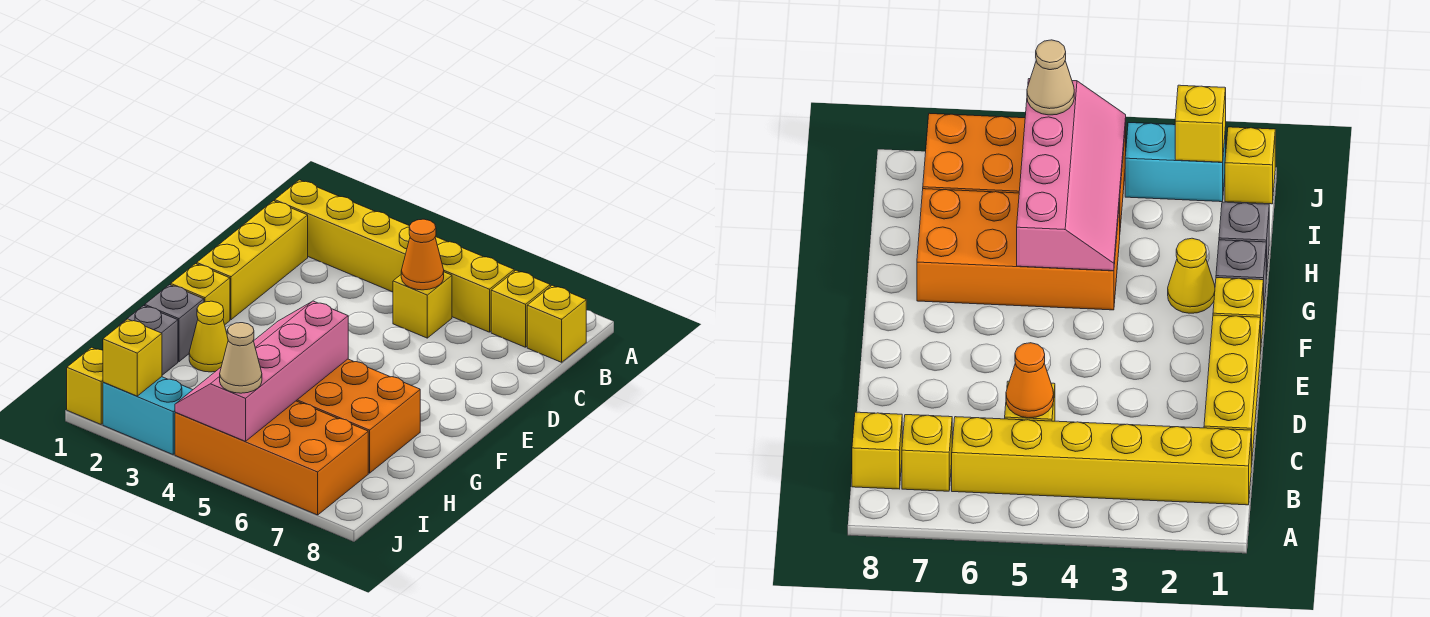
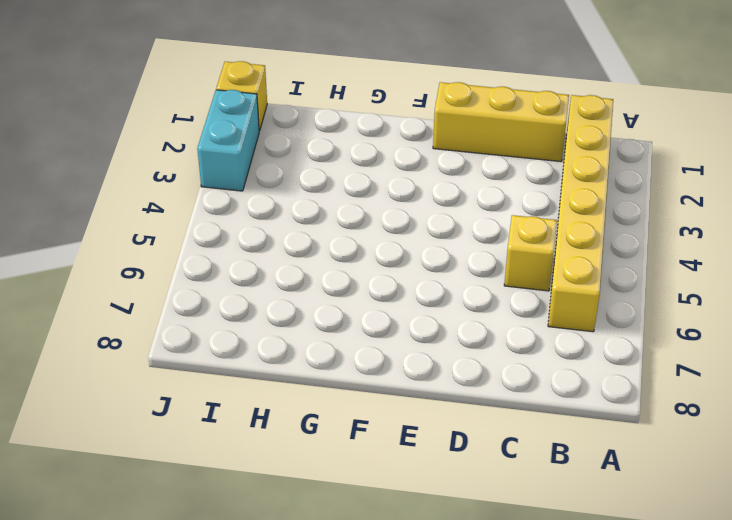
none -> yellow 1x1 brick [491,270,550,347]
none -> yellow 1x1 brick [527,285,586,362]
none -> yellow 1x1 brick [171,264,230,325]

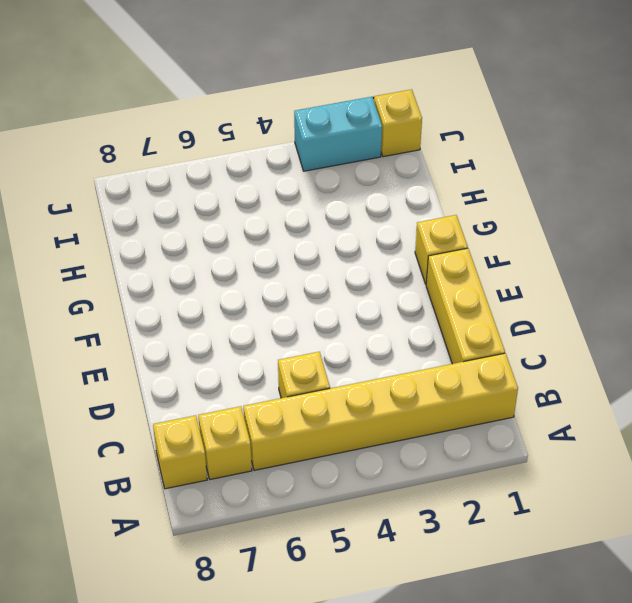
none -> grey 1x1 brick [145,285,204,362]
none -> yellow 1x1 cone [189,301,228,372]
none -> orange 2x4 brick [296,359,420,473]

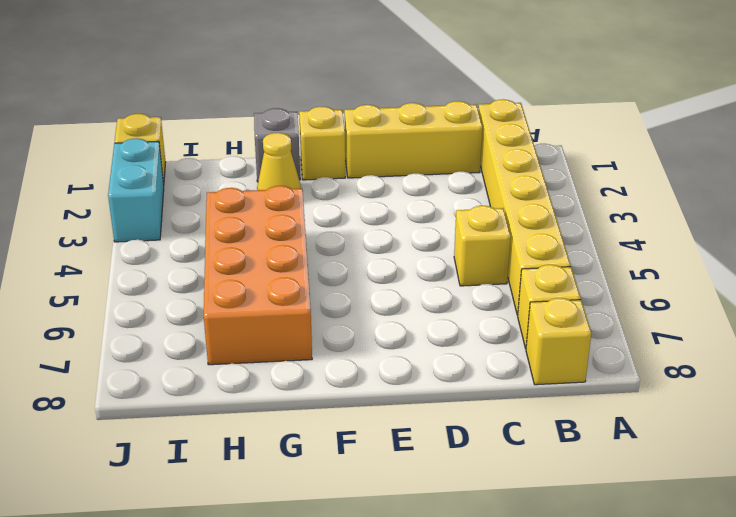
none -> grey 1x1 brick [119,306,178,375]
none -> orange 2x4 brick [175,401,368,515]
none -> orange 1x1 cone [401,219,444,290]

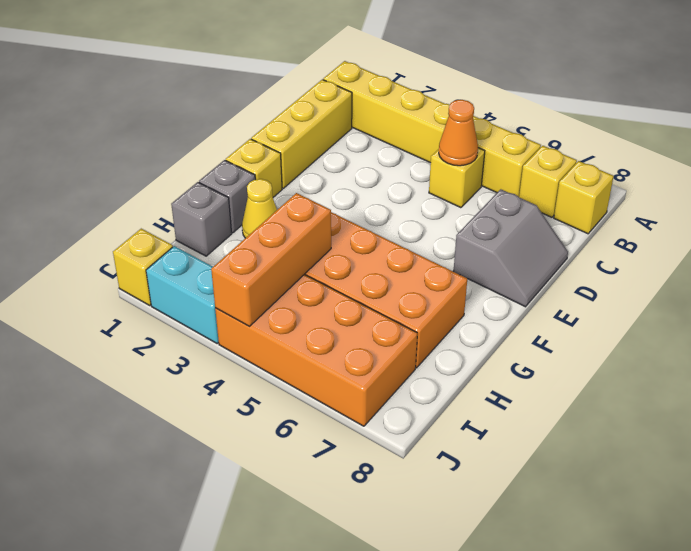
grey 2x2 slope [453,189,568,307] -> none
orange 1x3 brick [211,193,331,326] -> pink 2x4 slope [175,301,348,441]
none -> yellow 1x1 brick [103,319,162,396]
none -> tan 1x1 cone [220,323,262,393]

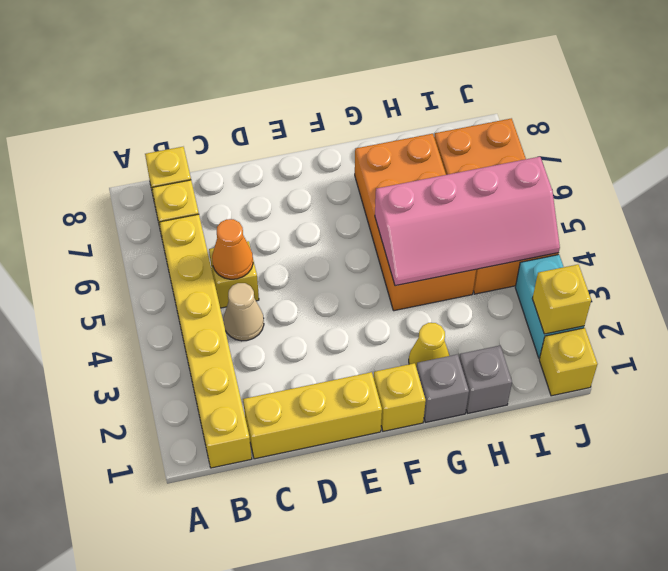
tan 1x1 cone [223,283,264,341] -> tan 1x1 cone moved to [220,323,262,393]

